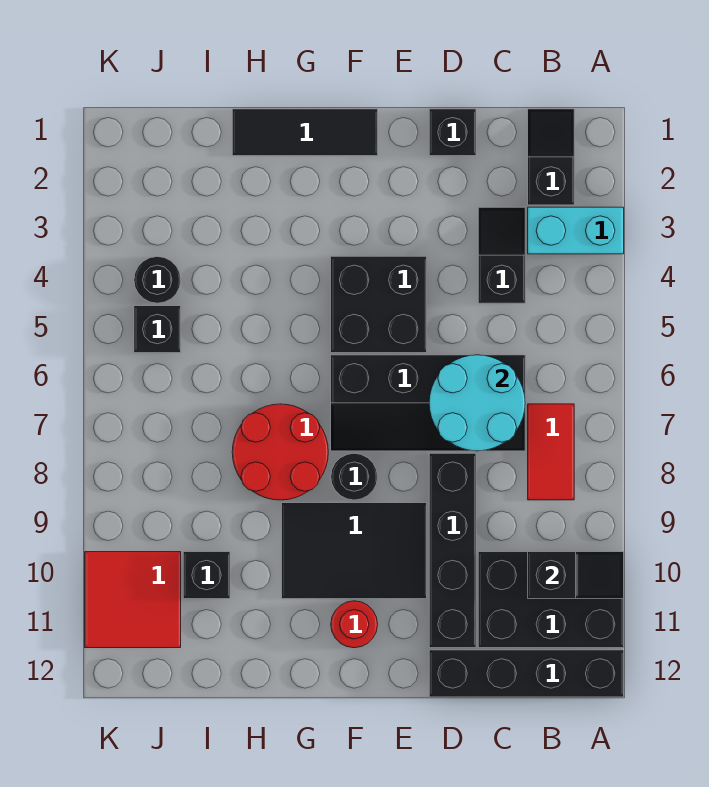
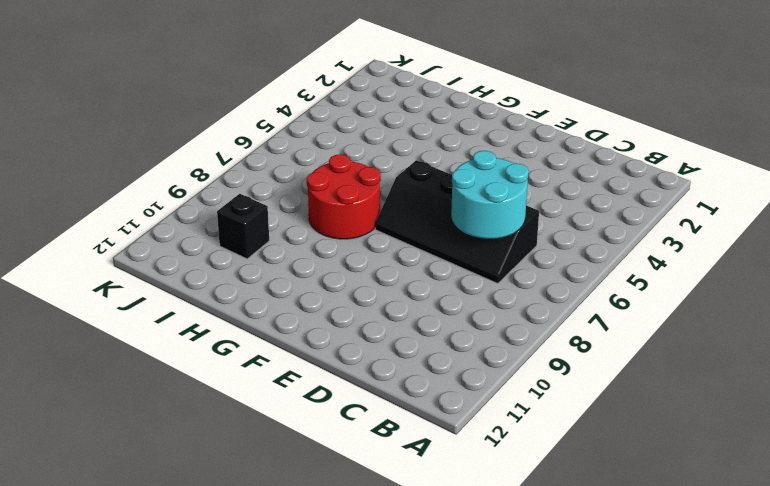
none -> cyan 1x2 brick [528,207,624,254]
none -> black 2x3 brick [478,552,624,648]
none -> black 1x4 brick [429,650,624,697]

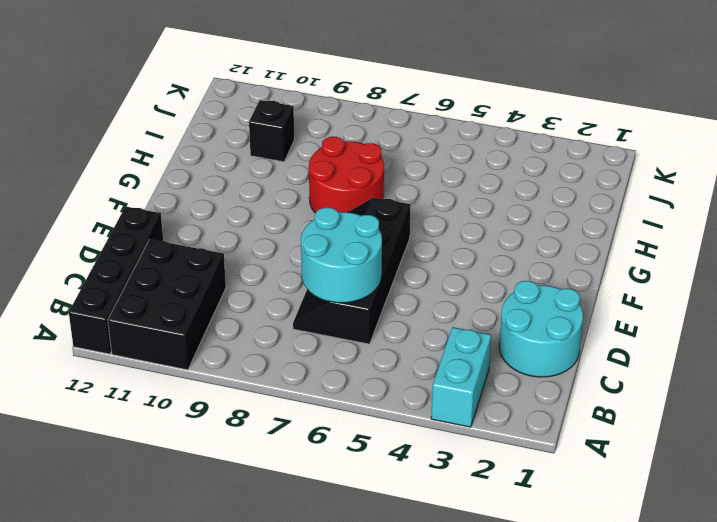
cyan 2x2 round brick [499,281,583,377] -> black 1x1 brick [429,109,476,156]
none -> black 1x2 slope [528,109,574,205]
none -> red 1x2 tile [528,404,574,500]
none -> black 1x2 slope [478,207,525,303]

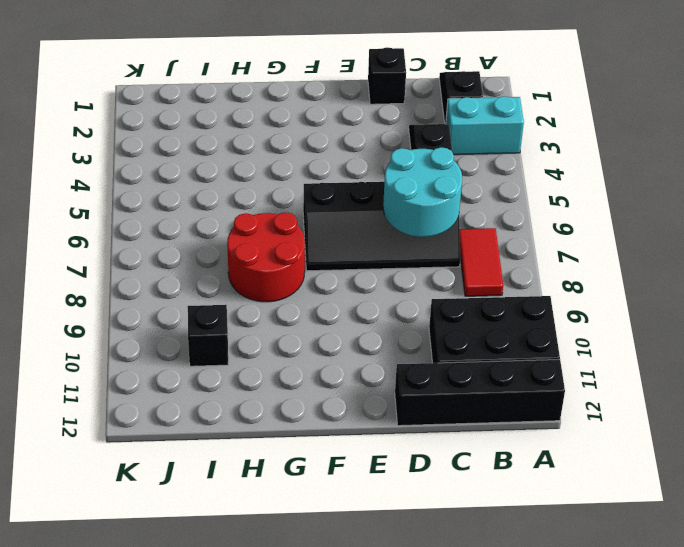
none -> black 1x4 brick [429,453,476,648]
none -> black 2x2 brick [331,256,427,353]
none -> black 2x3 tile [282,503,427,599]

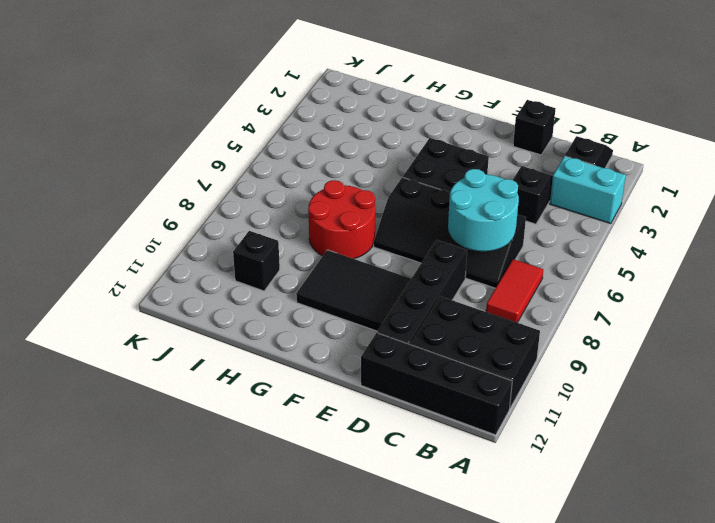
none -> black 1x3 tile [232,109,378,156]
none -> black 1x1 round brick [331,453,378,500]
none -> red 1x1 round brick [331,601,378,648]

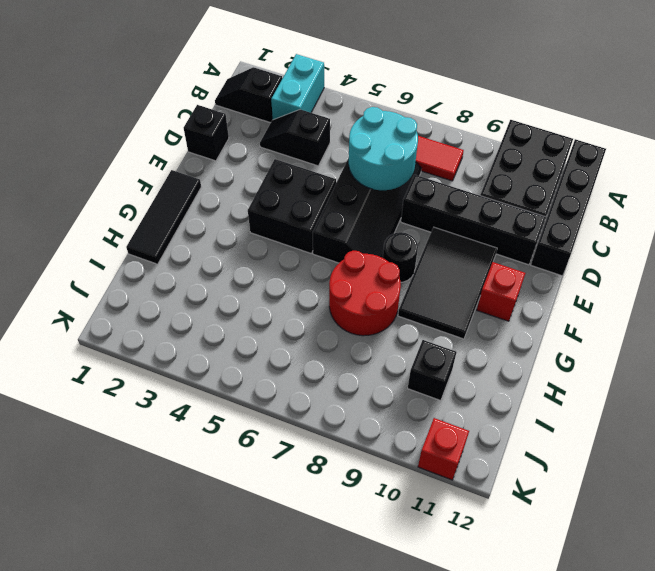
red 1x1 brick [477,262,525,321] -> red 1x1 round brick [331,601,378,648]
red 1x1 brick [418,418,469,480] -> red 2x2 tile [85,552,181,648]
none -> black 1x1 round brick [134,257,181,303]
none -> black 1x1 brick [134,306,181,353]
none -> black 1x2 slope [528,552,624,599]

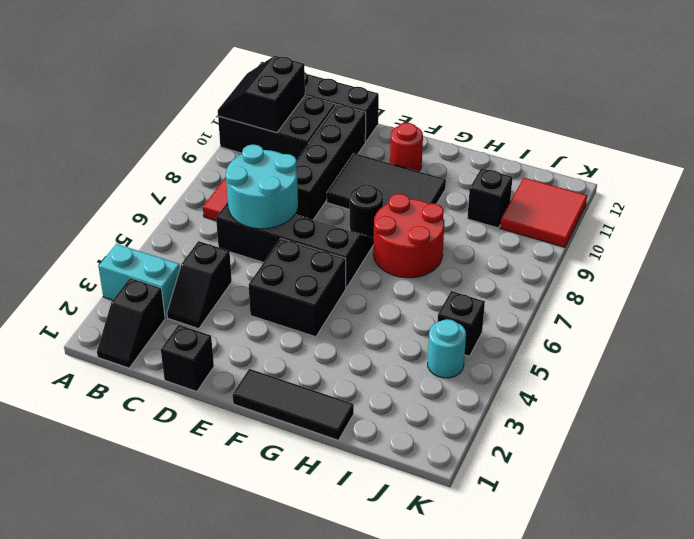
black 2x2 slope [218,56,305,133] -> black 1x2 slope [528,552,624,599]
cyan 1x1 round brick [428,319,466,378] -> black 1x1 round brick [134,257,181,303]

